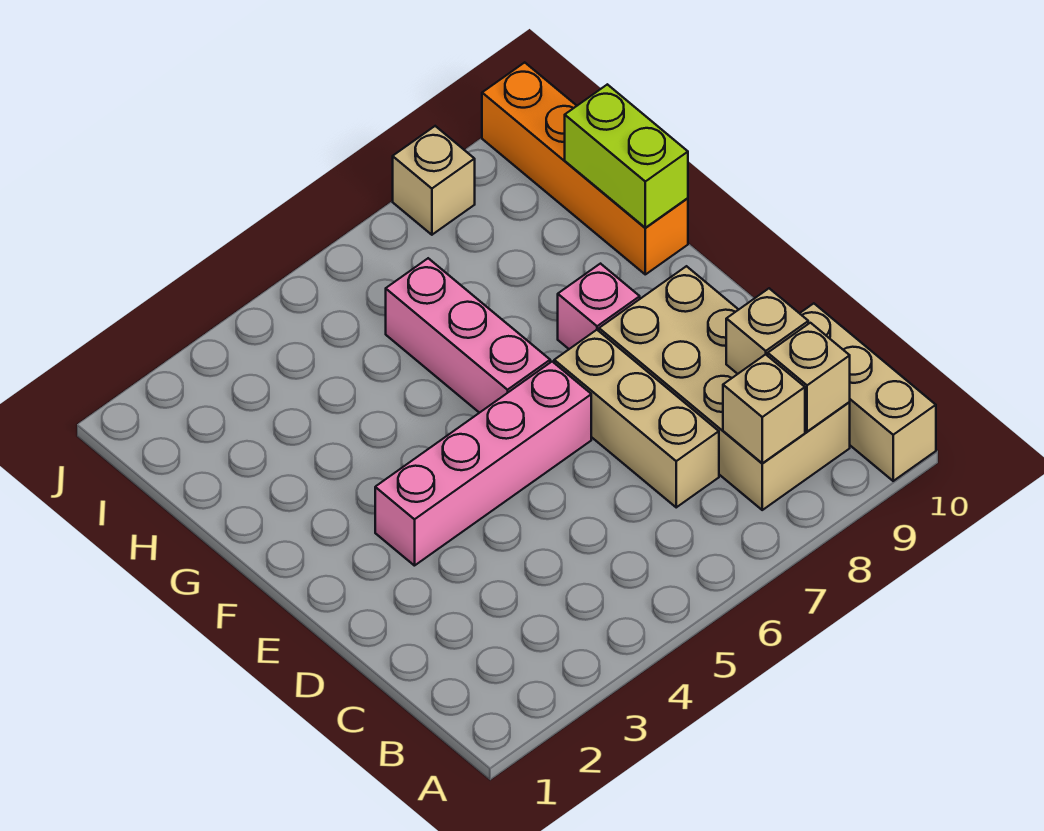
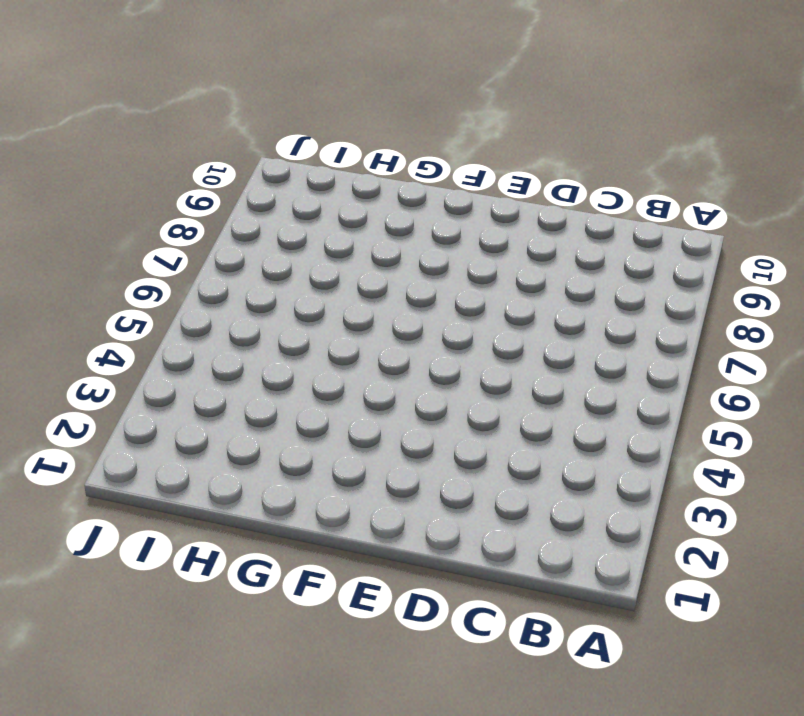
none -> tan 1x3 brick [800,303,936,481]
none -> tan 2x4 brick [599,266,850,510]
none -> tan 1x3 brick [554,330,719,507]

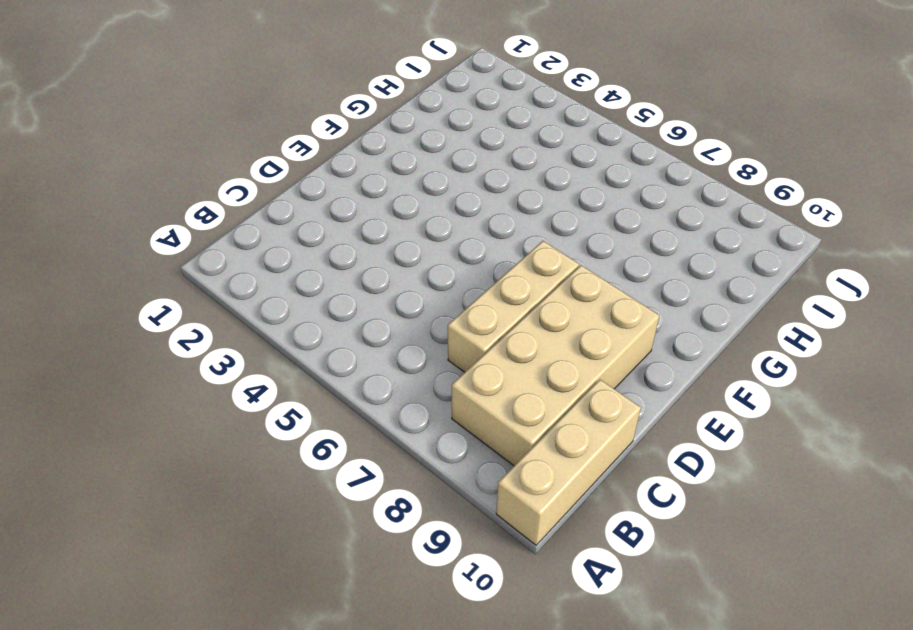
none -> pink 1x4 brick [375,362,591,566]
none -> pink 1x3 brick [386,258,550,413]
none -> pink 1x1 brick [558,264,640,349]

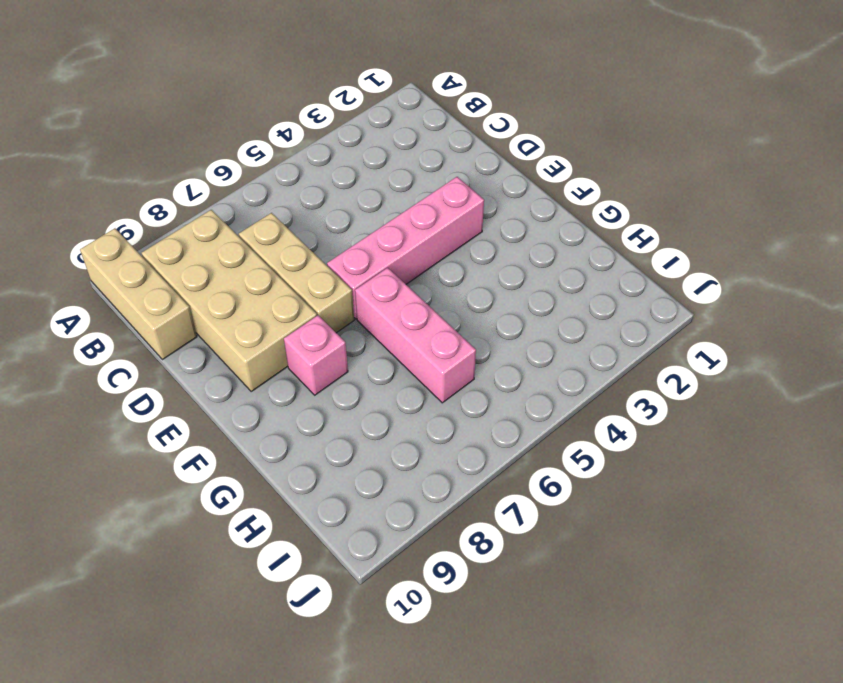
none -> orange 1x4 brick [482,62,688,274]
none -> tan 1x1 brick [393,126,475,235]
none -> tan 1x1 brick [723,354,805,463]

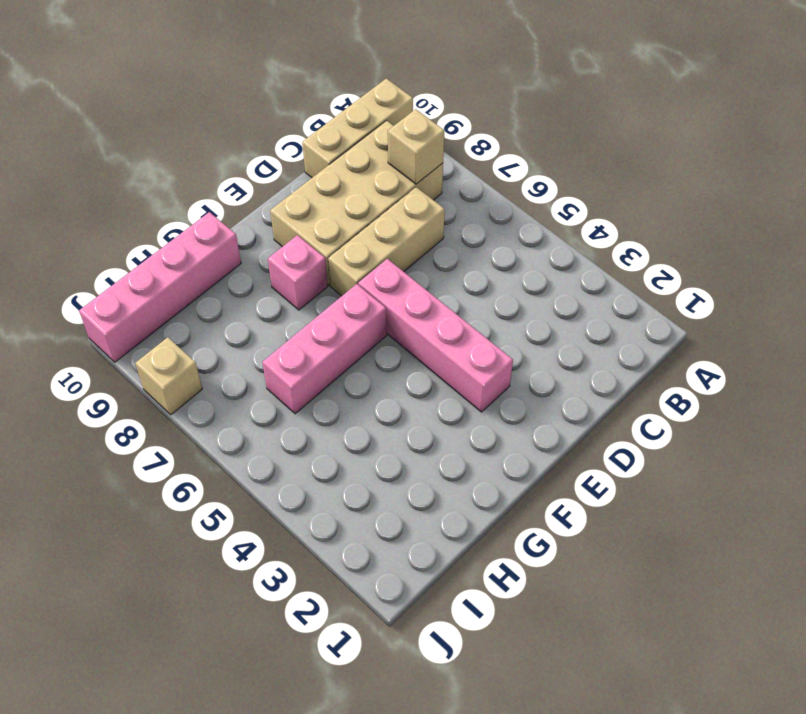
pink 1x4 brick [79,212,241,362] -> orange 1x4 brick [482,62,688,274]
none -> tan 1x1 brick [768,323,850,432]
none -> tan 1x1 brick [726,288,808,374]
none -> lime 1x2 brick [565,84,688,228]

